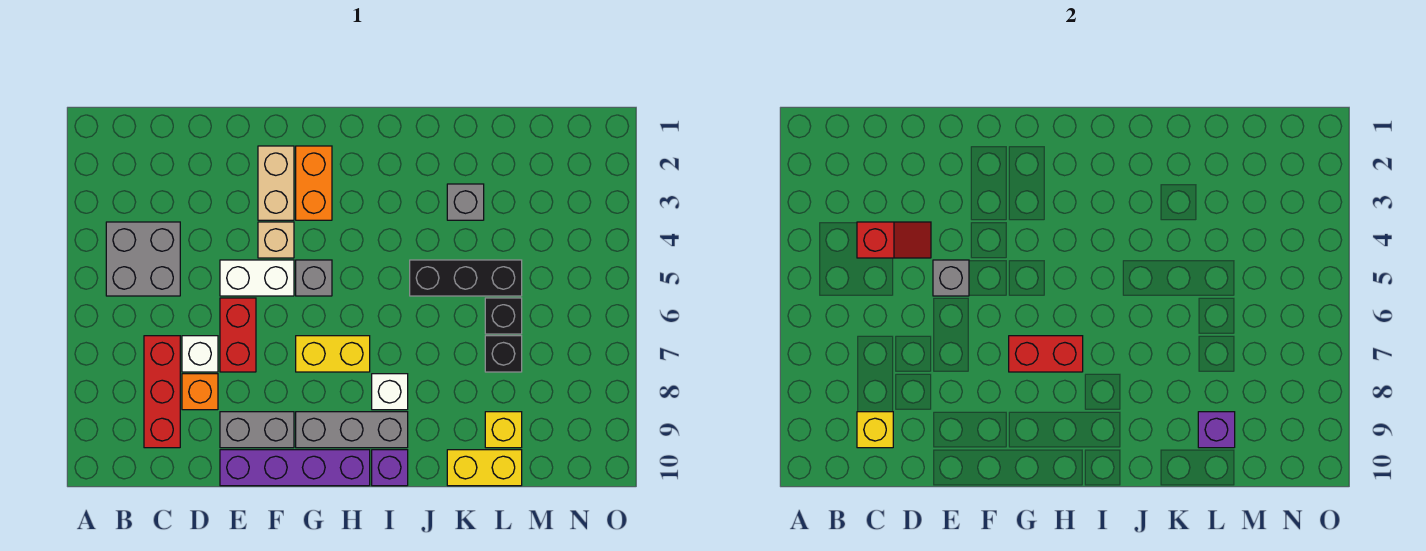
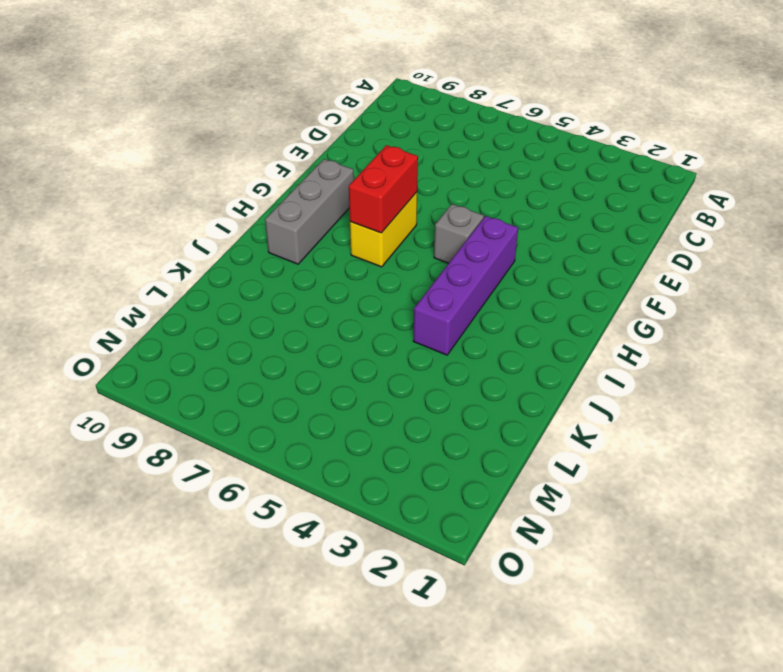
purple 1x4 brick [413,216,518,355] -> purple 1x4 brick moved to [220,450,370,486]
none -> grey 2x2 brick [106,222,180,296]
none -> red 1x3 brick [144,336,180,448]
none -> white 1x1 brick [182,336,218,372]

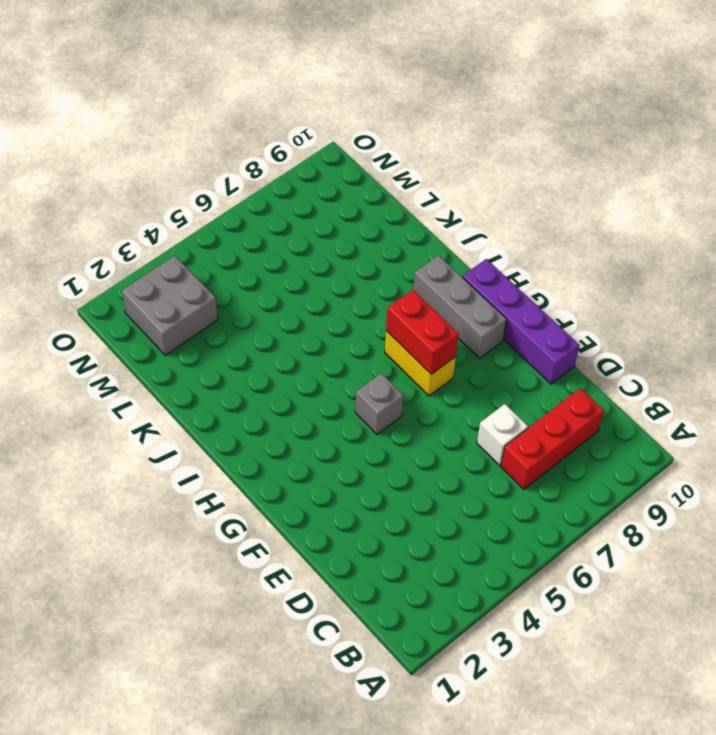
grey 2x2 brick [122,256,218,355] -> grey 2x2 brick moved to [106,222,180,296]
none -> orange 1x1 brick [182,374,218,410]
none -> white 1x2 brick [220,260,294,296]
none -> red 1x2 brick [220,298,256,372]

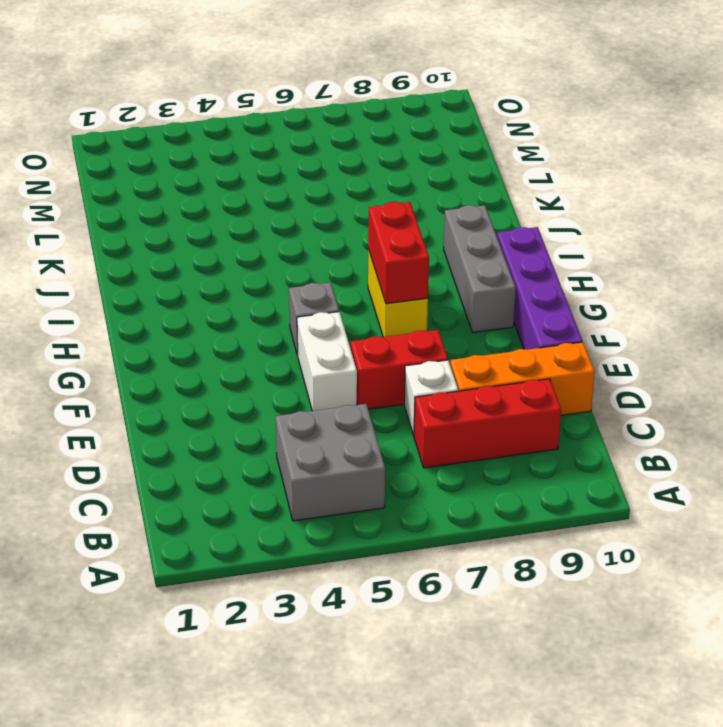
orange 1x3 brick [450,342,595,415] -> orange 1x1 brick [182,374,218,410]
none -> grey 1x2 brick [220,412,294,448]
none -> tan 1x2 brick [258,146,294,220]
none -> tan 1x1 brick [258,222,294,258]

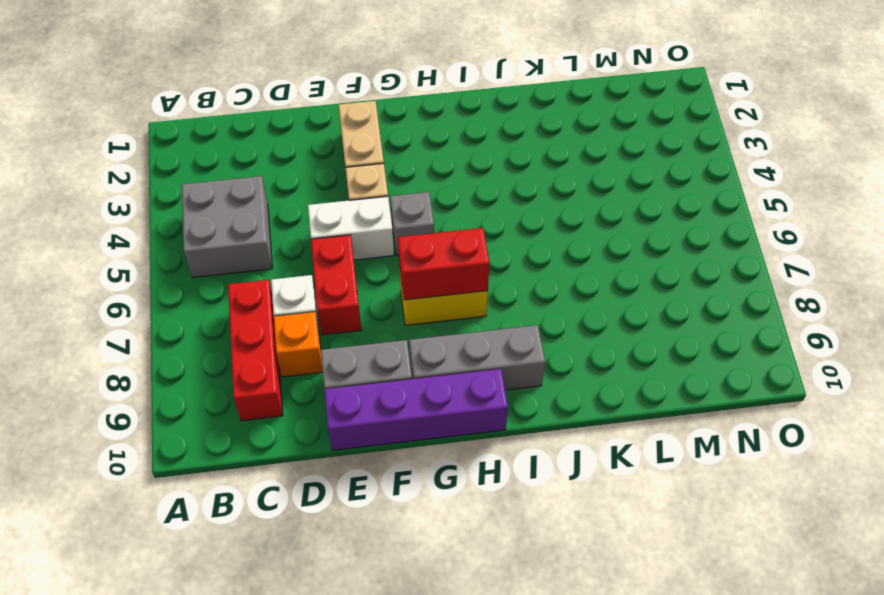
none -> orange 1x2 brick [296,146,332,220]
none -> white 1x1 brick [372,374,408,410]
none -> purple 1x1 brick [372,450,408,486]

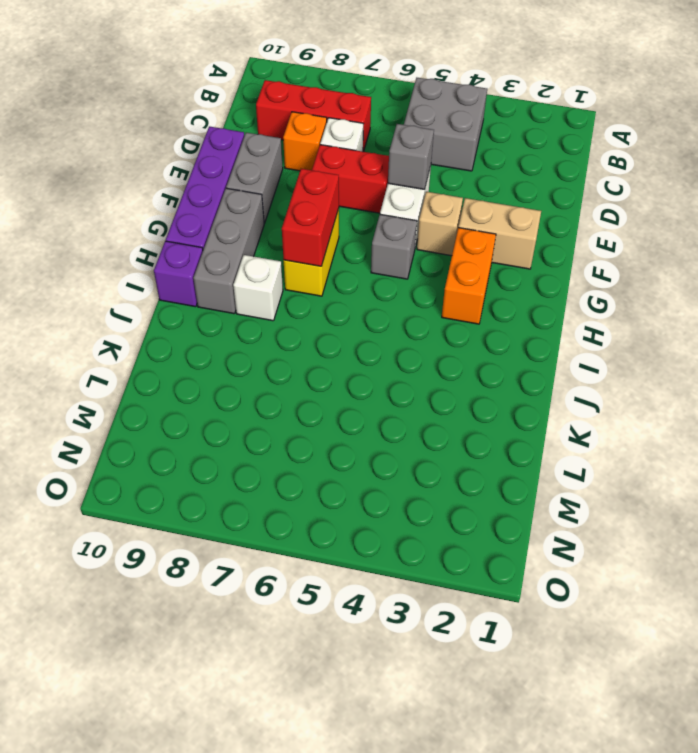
orange 1x2 brick [442,228,496,324] -> orange 1x2 brick turned to [296,146,332,220]
none -> black 1x3 brick [410,260,522,296]
none -> grey 1x1 brick [447,184,484,220]
none -> yellow 1x2 brick [447,450,522,486]

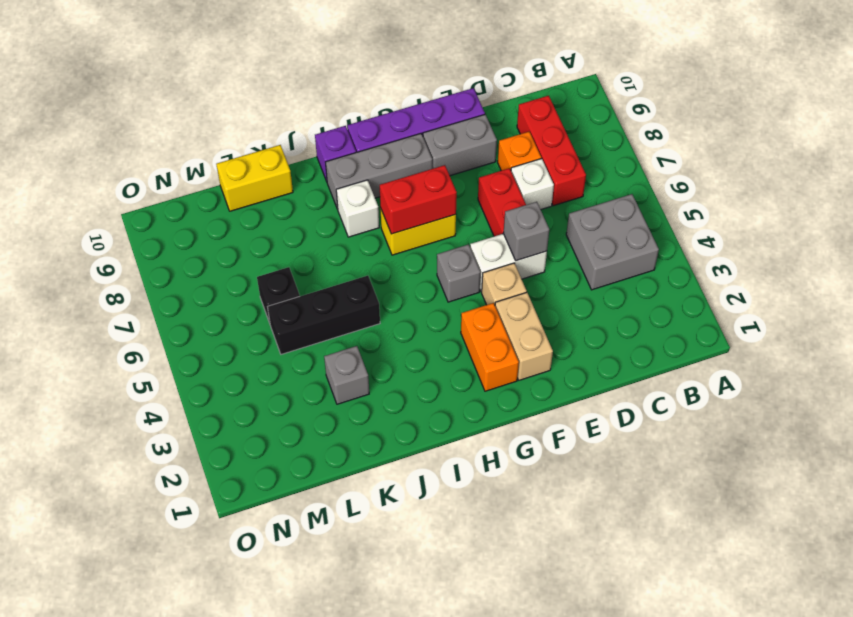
none -> black 1x1 brick [485,336,522,372]
none -> yellow 1x1 brick [485,412,522,448]
none -> red 1x2 slope [857,222,931,258]

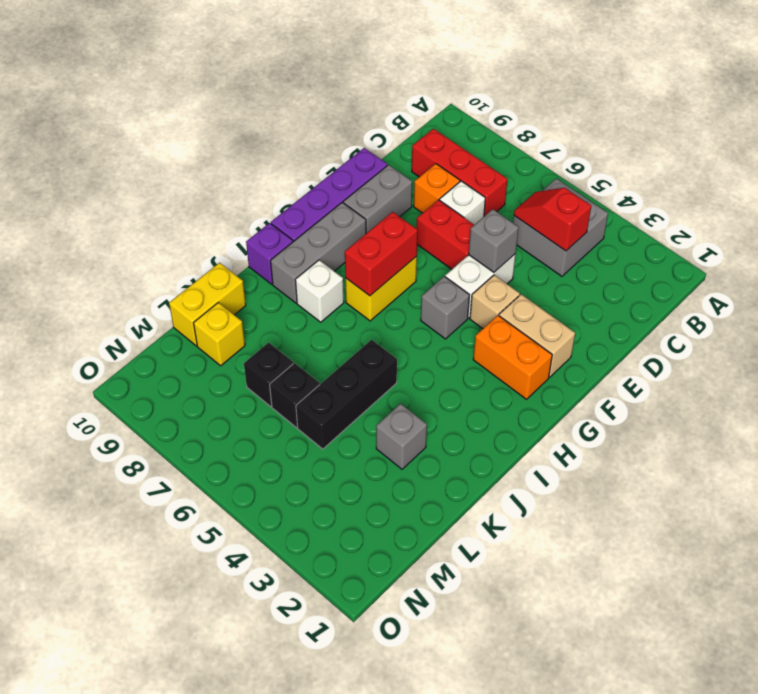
red 1x2 slope [514,188,591,251] -> red 1x2 slope turned to [857,222,931,258]
none -> yellow 1x1 brick [857,412,893,448]
none -> purple 1x1 brick [1198,412,1235,448]

